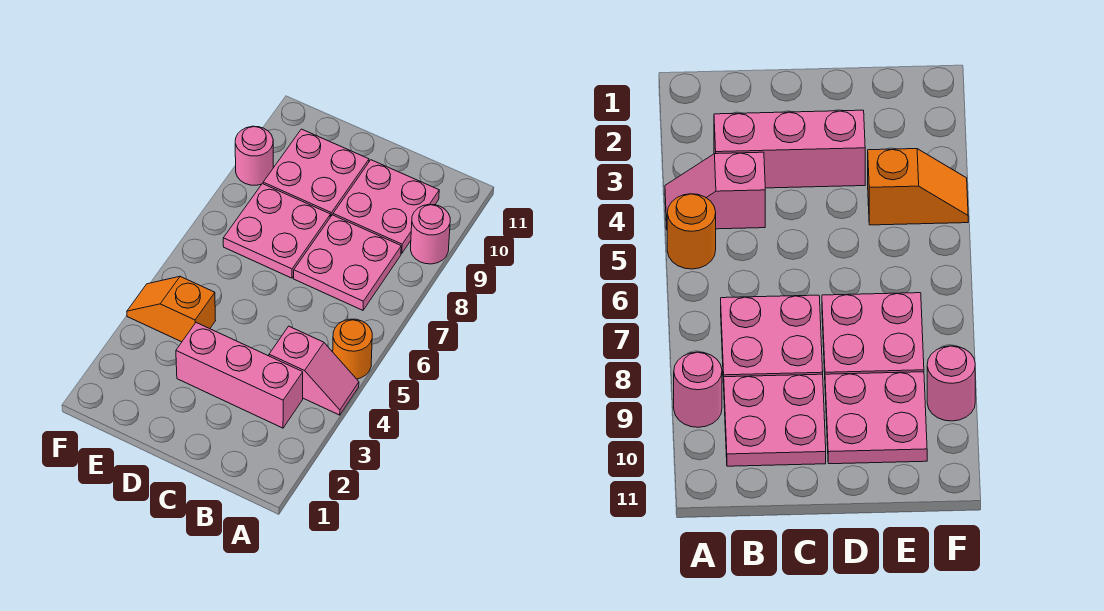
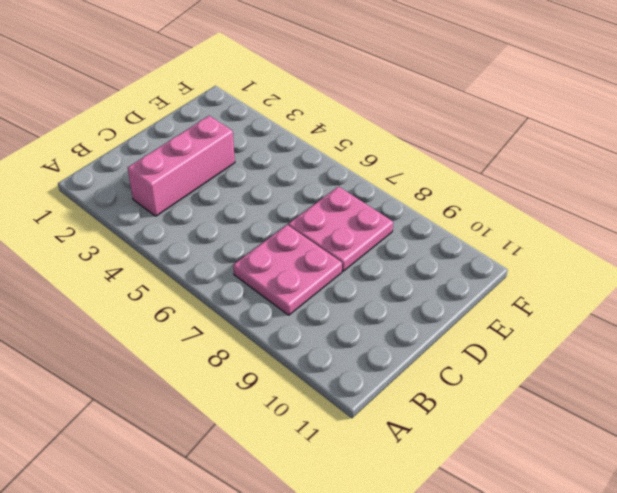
none -> pink 1x2 slope [269,326,359,415]
none -> orange 1x1 round brick [333,319,372,379]

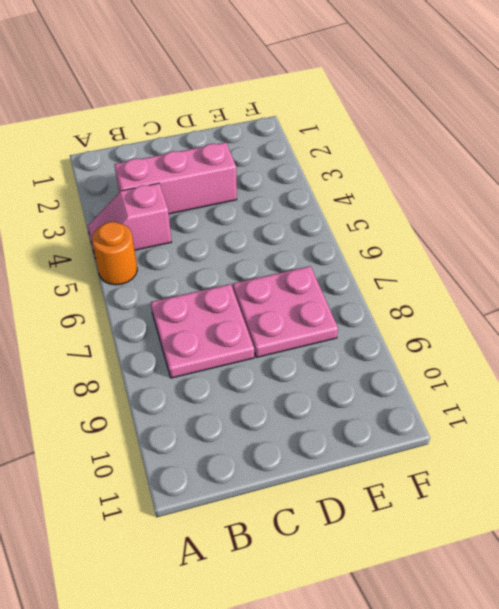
none -> pink 1x1 round brick [411,204,450,264]
none -> pink 2x2 plate [333,160,439,254]

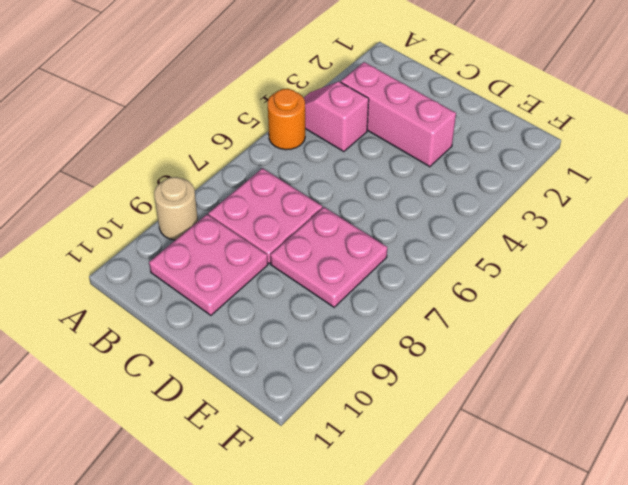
tan 1x1 round brick [154,177,198,240] -> pink 1x1 round brick [411,204,450,264]
none -> pink 2x2 plate [263,129,369,217]
none -> orange 1x2 slope [127,276,216,342]

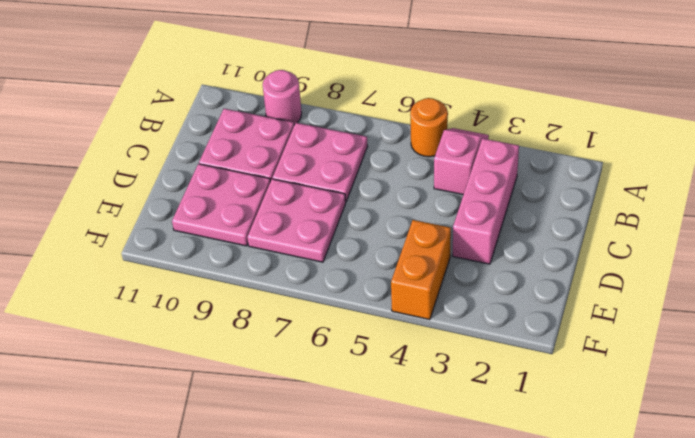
orange 1x2 brick [391,220,451,320] -> orange 1x2 slope [127,276,216,342]
none -> pink 1x1 round brick [235,126,273,185]

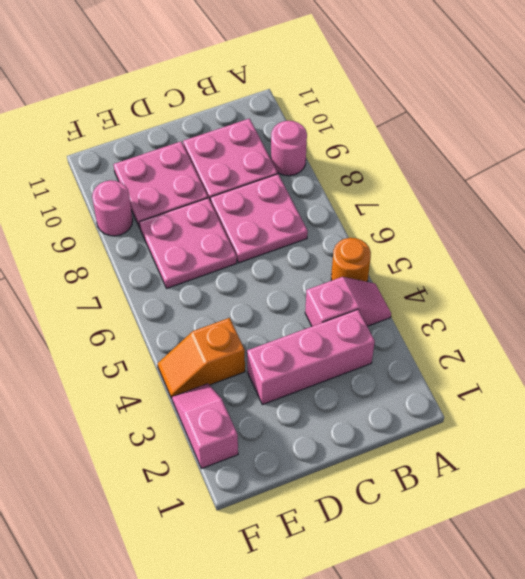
pink 1x2 slope [172,384,238,469] -> none

